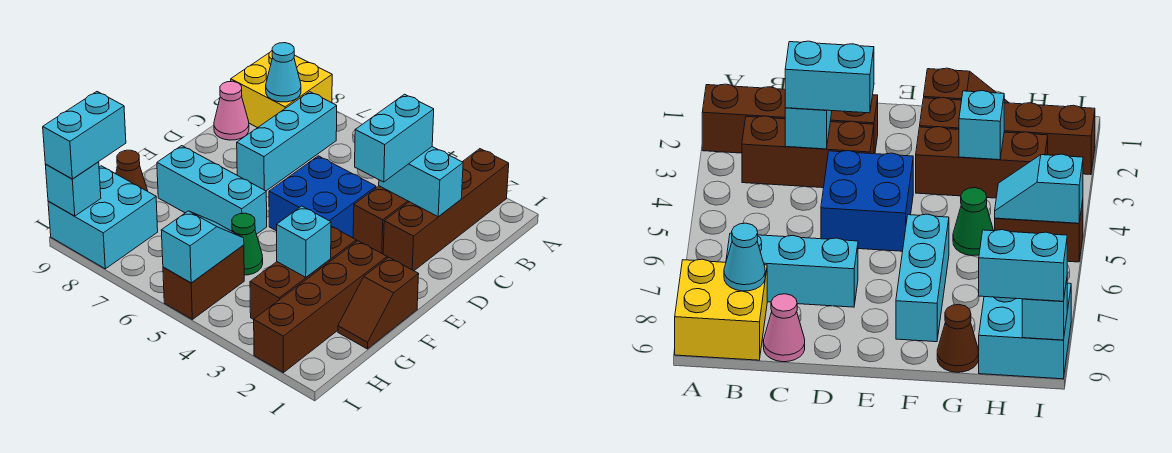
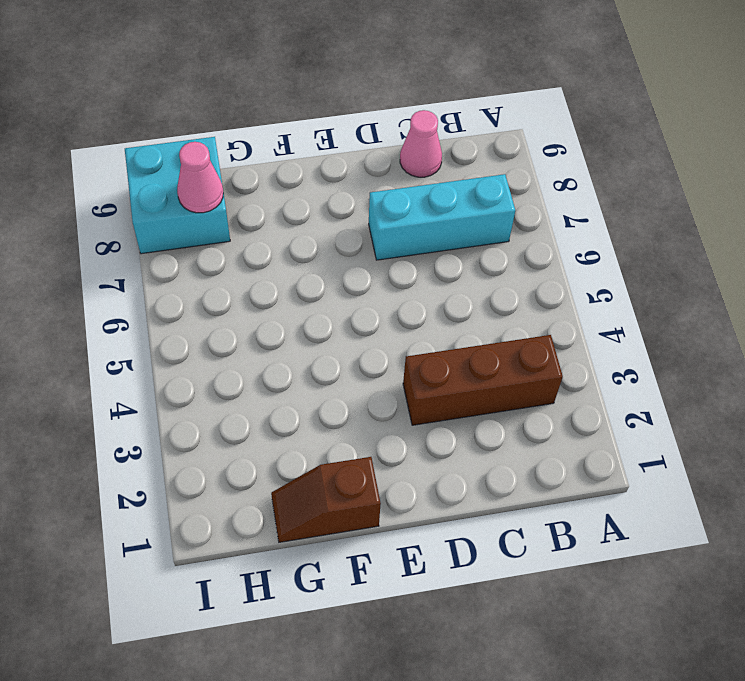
pink 1x1 cone [177,142,223,213] -> none
none -> brown 1x4 brick [383,149,509,271]
none -> yellow 2x2 brick [231,51,332,128]
none -> blue 2x2 brick [269,156,376,238]

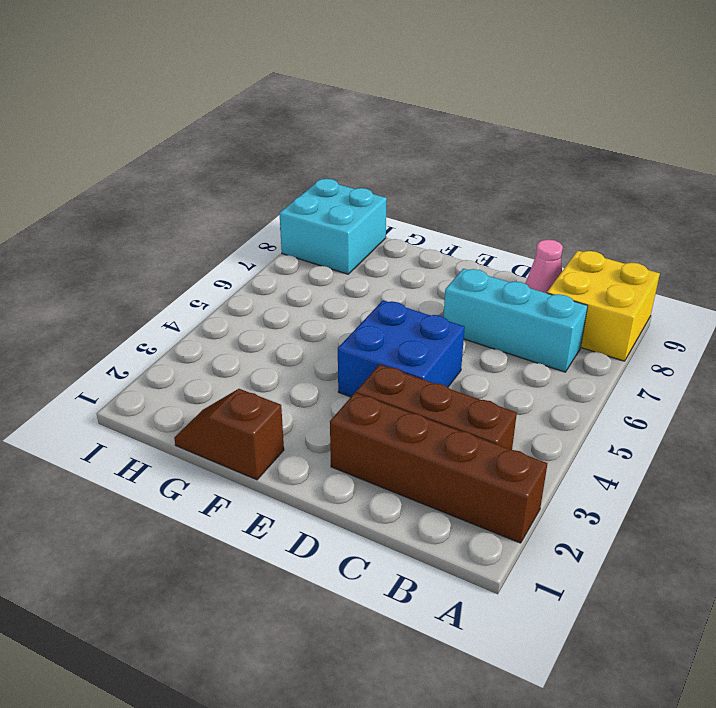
none -> brown 1x4 brick [254,241,387,373]
none -> brown 1x3 brick [250,226,356,320]
none -> cyan 1x3 brick [157,146,267,234]

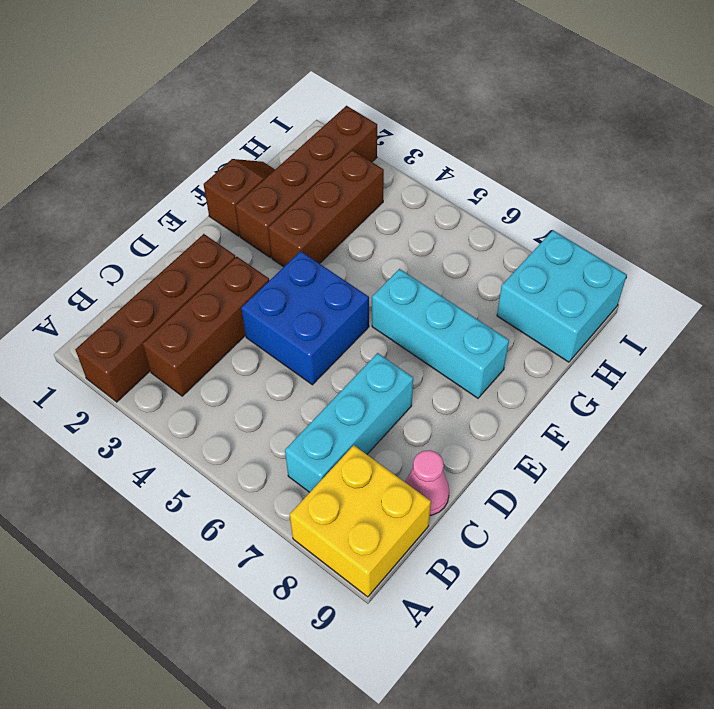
none -> green 1x1 cone [232,213,263,275]
none -> brown 1x1 cone [116,150,148,191]
none -> brown 1x2 brick [163,245,244,319]

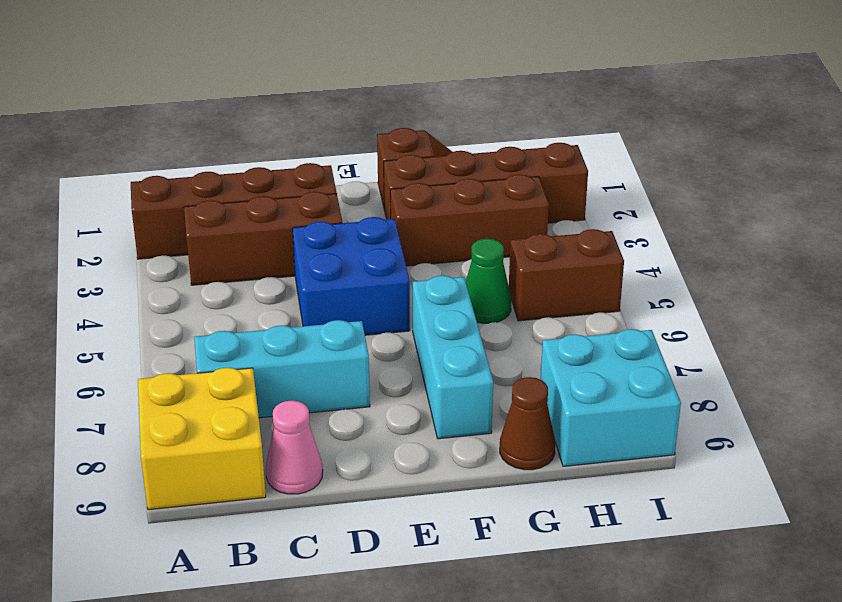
none -> cyan 1x1 cone [266,43,301,102]
none -> cyan 1x2 brick [379,147,463,217]
none -> cyan 1x1 brick [277,206,331,277]

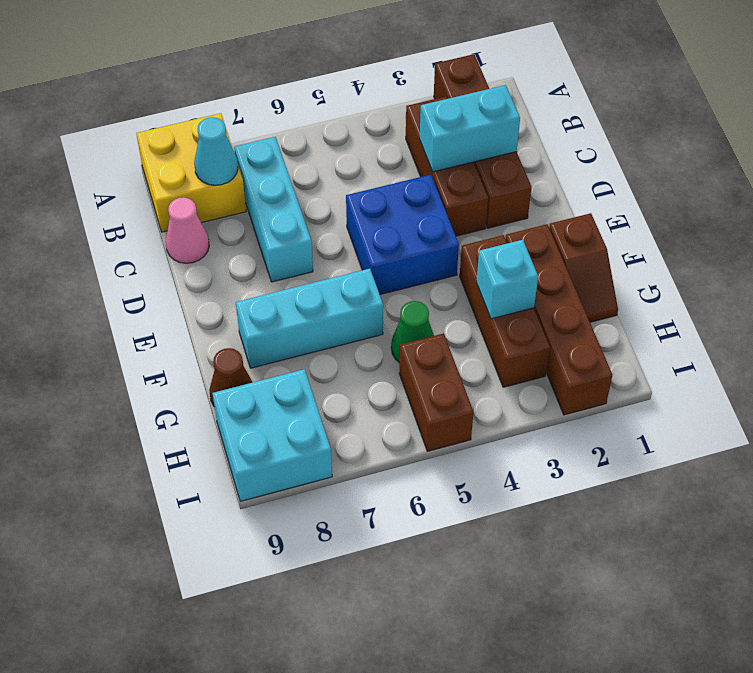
none -> cyan 1x2 slope [161,211,244,283]
none -> cyan 1x1 brick [46,162,101,216]
none -> cyan 1x2 brick [355,94,434,182]

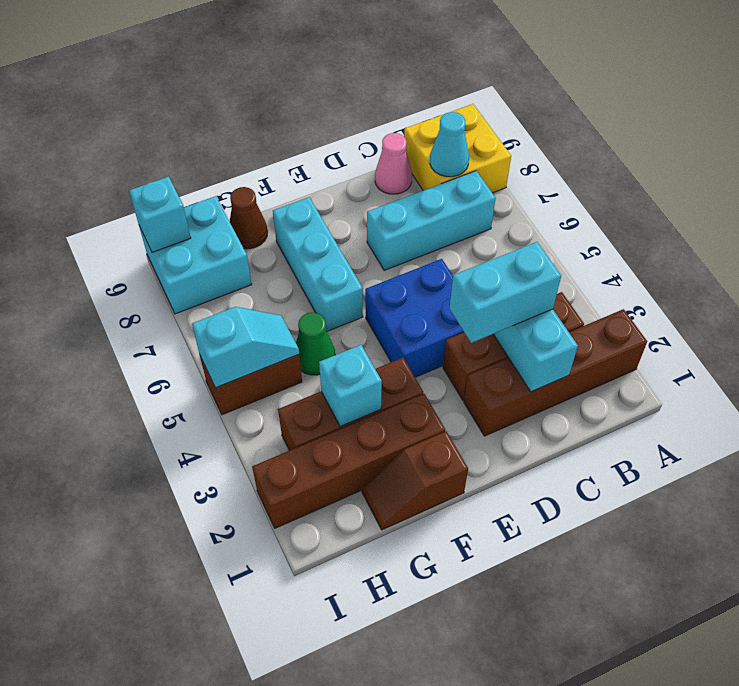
none -> cyan 1x2 brick [43,92,126,179]

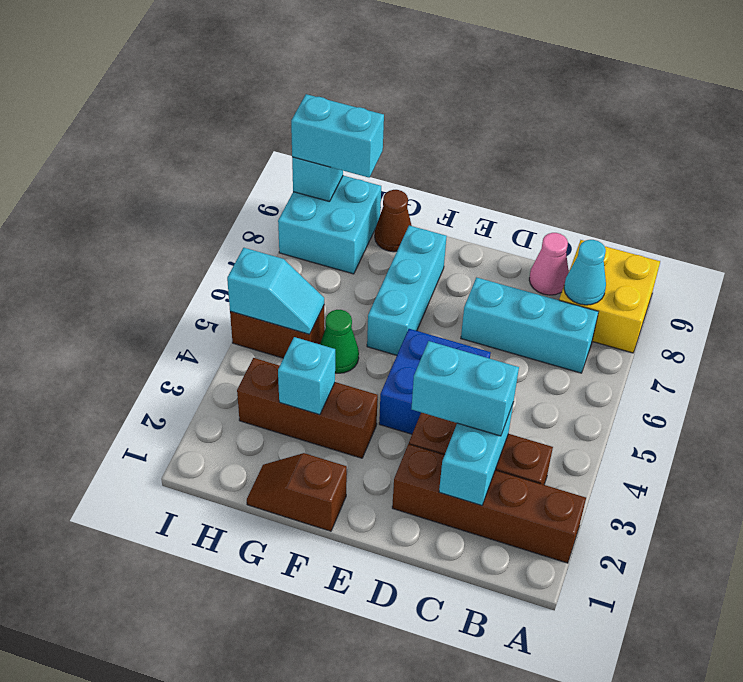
none -> brown 1x4 brick [254,241,387,373]

